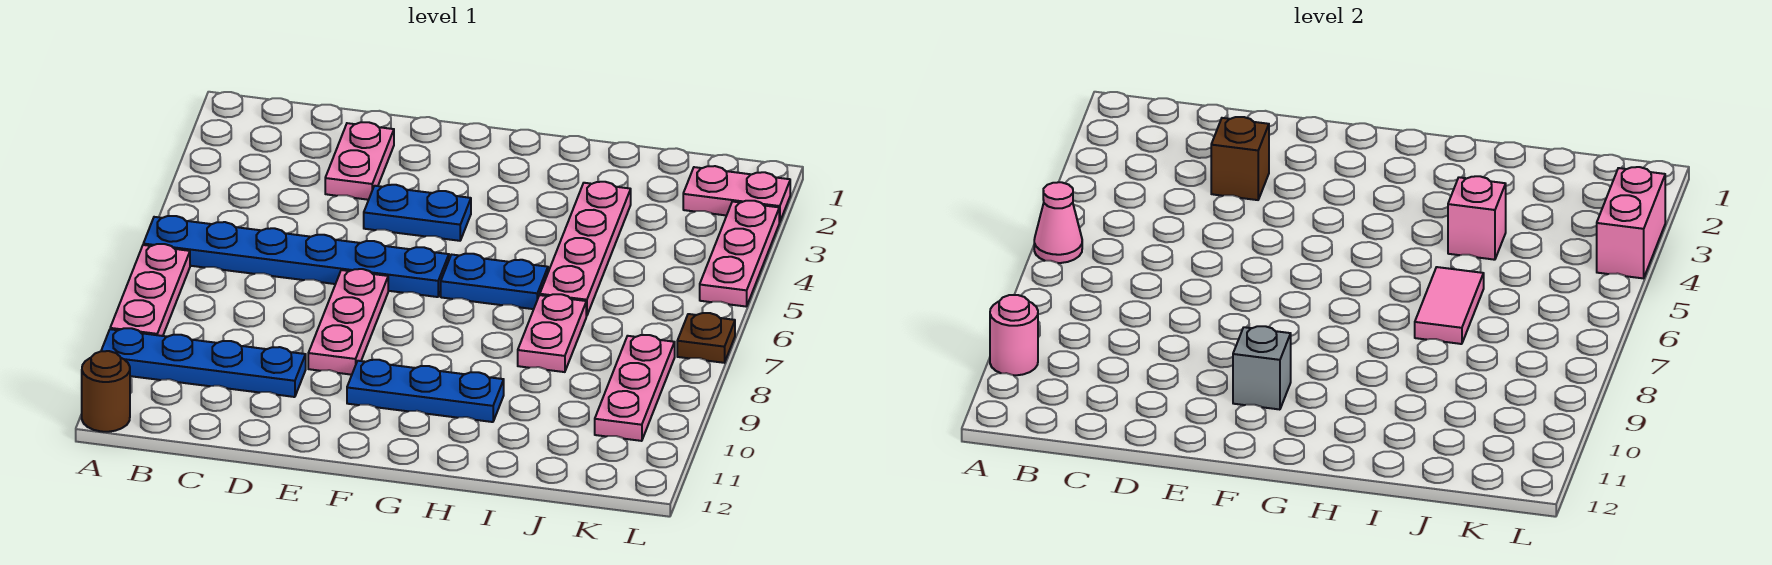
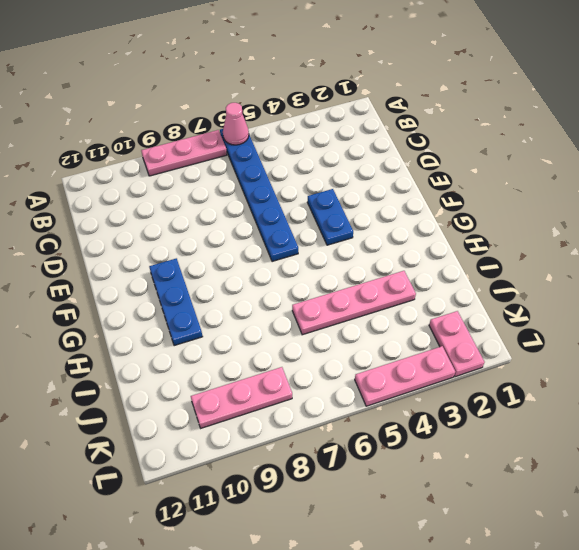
none -> blue 1x4 plate [101,328,306,397]
none -> brown 1x1 round brick [82,351,130,432]
none -> pink 1x2 plate [325,122,394,200]

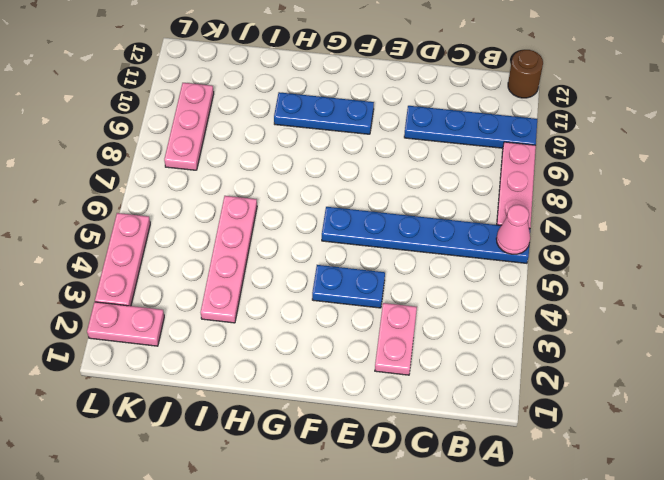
none -> pink 1x3 plate [308,269,388,375]
none -> blue 1x2 plate [441,254,548,309]
none -> pink 1x2 plate [518,294,586,372]

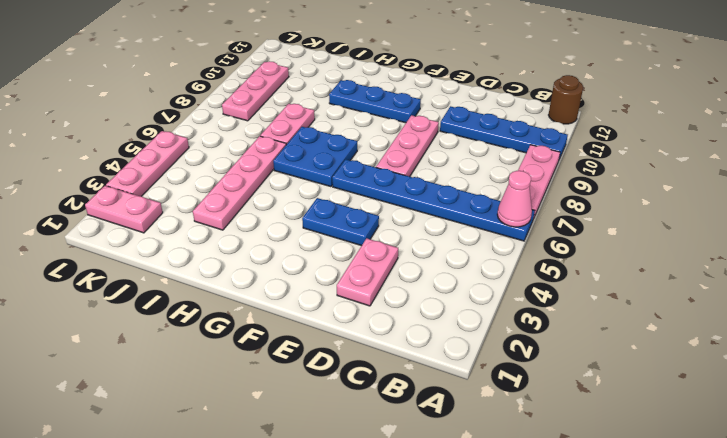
blue 2x2 plate [273,127,357,187] -> blue 1x2 plate [441,254,548,309]
none -> brown 1x1 plate [677,313,735,363]
none -> pink 1x1 round brick [990,295,1038,375]
none -> brown 1x1 brick [1211,117,1269,200]

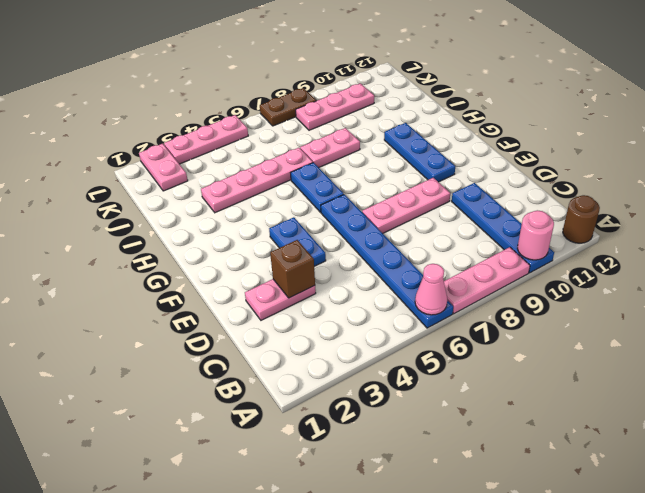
brown 1x2 plate [260,88,316,126] -> brown 1x1 plate [677,313,735,363]
none -> grey 1x1 brick [1233,326,1291,410]
none -> pink 1x1 brick [1448,176,1506,260]
none -> pink 1x2 tile [1415,267,1484,344]

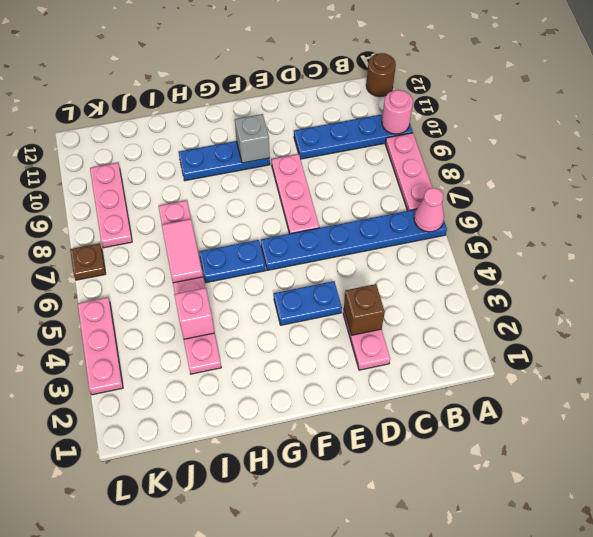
none -> pink 1x2 plate [683,166,790,222]
none -> pink 1x2 brick [1597,167,1665,278]

